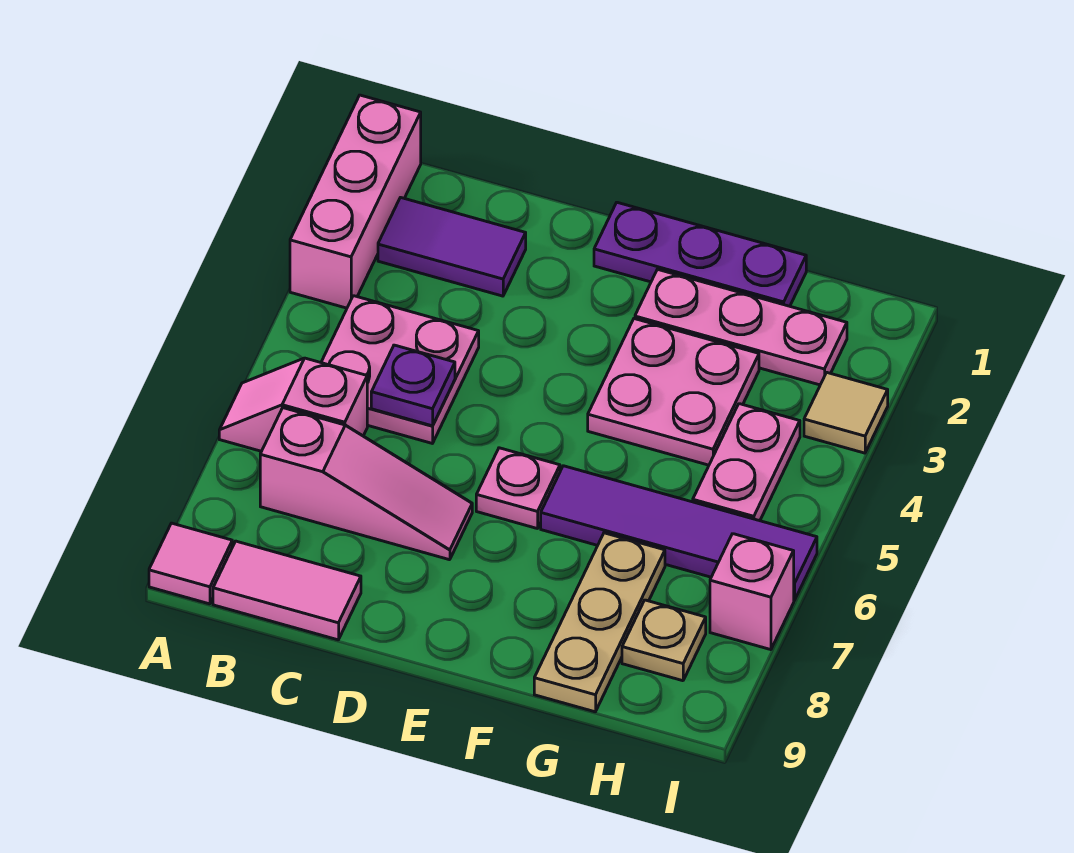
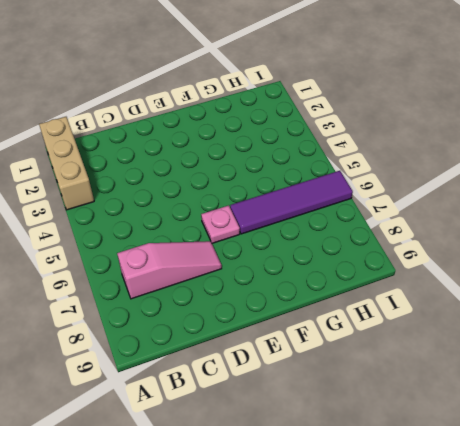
tan 1x3 brick [39,117,94,210] -> pink 1x3 brick [290,95,421,308]
none -> pink 1x2 slope [219,358,367,451]
none -> pink 1x1 tile [149,523,232,604]
none -> purple 1x2 tile [378,198,526,296]

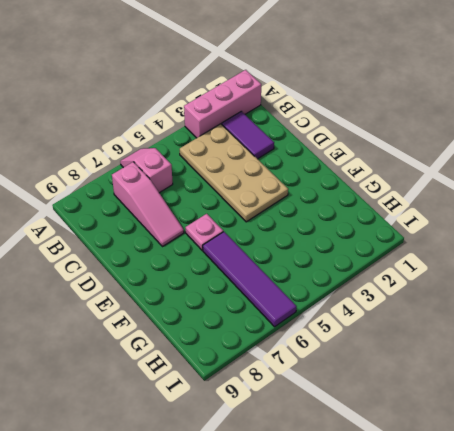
tan 2x4 plate [180,124,288,222] -> pink 2x2 plate [321,296,479,444]
none -> pink 1x1 tile [149,523,232,604]
none -> pink 1x2 tile [213,541,361,640]
none -> purple 1x3 plate [594,202,806,306]

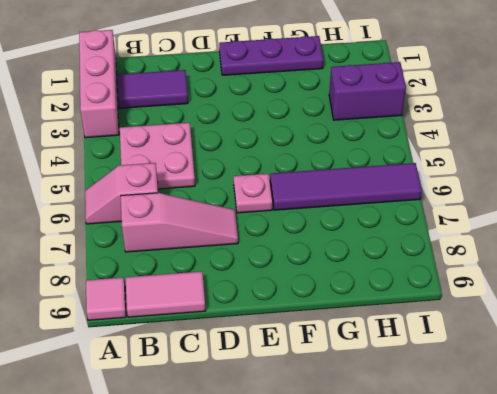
purple 1x2 brick [329,62,406,120] -> tan 1x1 tile [804,373,888,453]
none -> pink 1x3 plate [635,269,847,385]
none -> pink 2x2 plate [588,319,759,465]
none -> tan 1x3 plate [534,533,665,712]

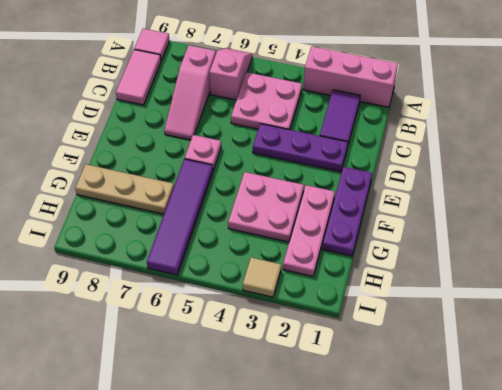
purple 1x3 plate [253,124,348,172] -> none
none -> pink 1x2 plate [693,404,800,521]
none -> tan 1x1 plate [622,600,706,681]
none -> pink 1x1 brick [710,534,794,650]

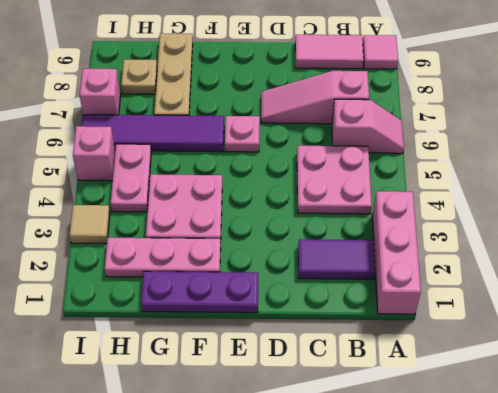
pink 1x1 brick [73,126,115,181] -> none
none -> purple 1x1 plate [371,345,455,426]

